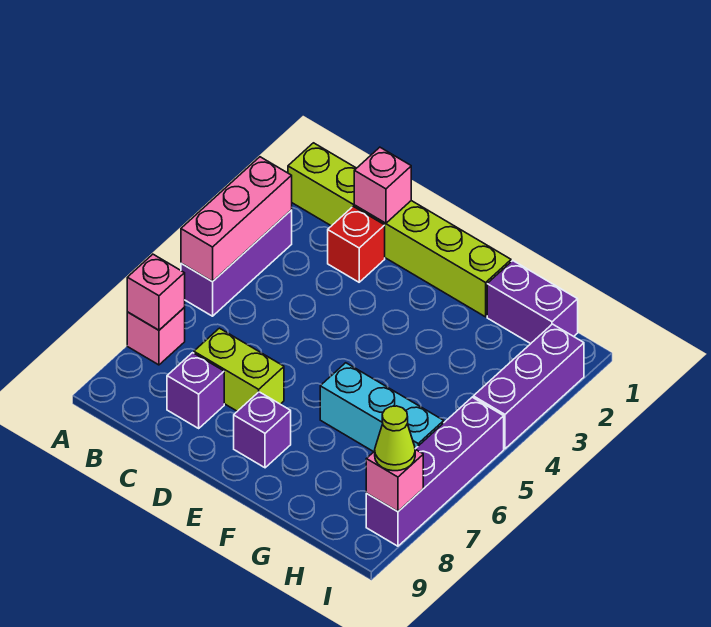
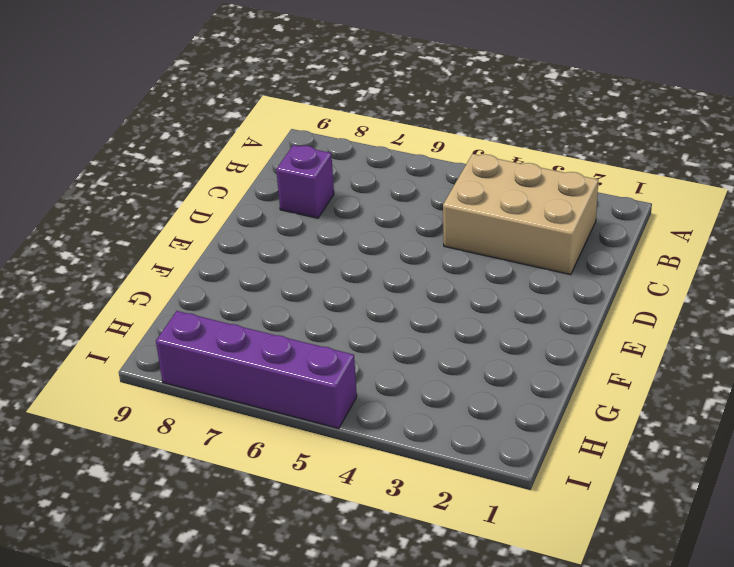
tan 2x3 brick [443,154,598,275] -> red 1x1 brick [328,207,385,282]
none -> lime 1x6 brick [288,143,511,317]
none -> purple 1x3 brick [181,210,292,316]
none -> pink 1x1 brick [127,308,185,365]

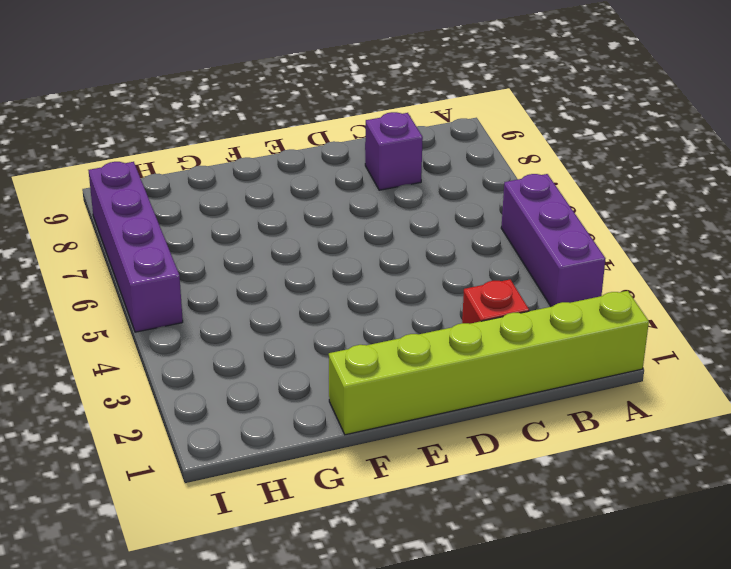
none -> pink 1x1 brick [127,308,185,365]
none -> lime 1x2 brick [194,328,284,411]
none -> purple 1x1 brick [234,392,291,468]

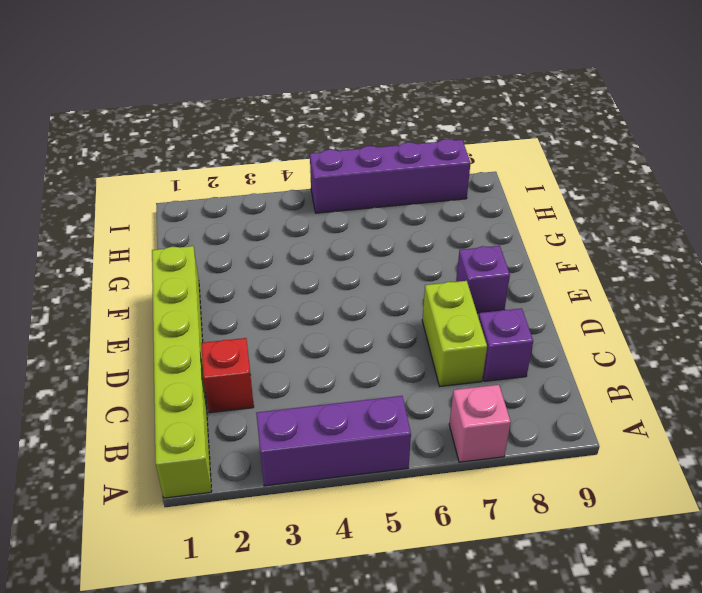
none -> cyan 1x3 brick [320,363,444,452]
none -> purple 1x2 brick [487,261,578,344]
none -> purple 1x3 brick [473,324,584,449]

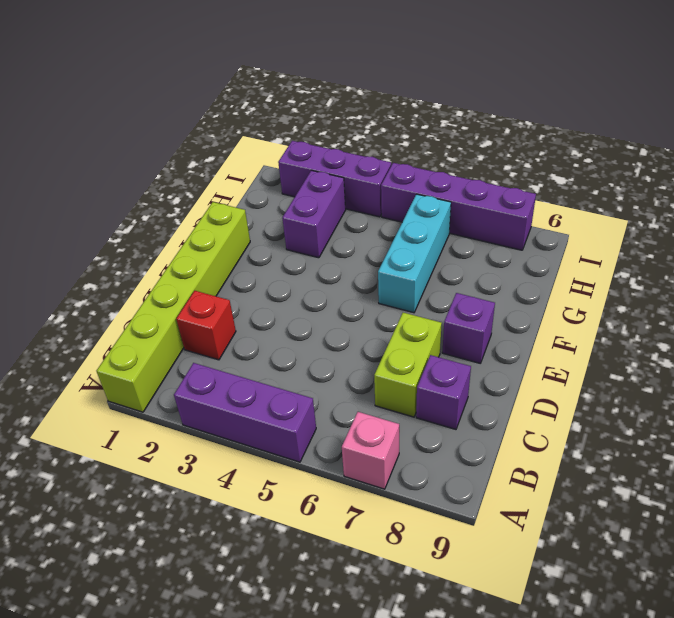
purple 1x2 brick [282,170,346,258] -> purple 1x2 brick moved to [487,261,578,344]
none -> pink 1x3 brick [181,157,292,282]
none -> pink 1x1 brick [127,254,185,330]
none -> pink 1x1 brick [354,147,411,223]

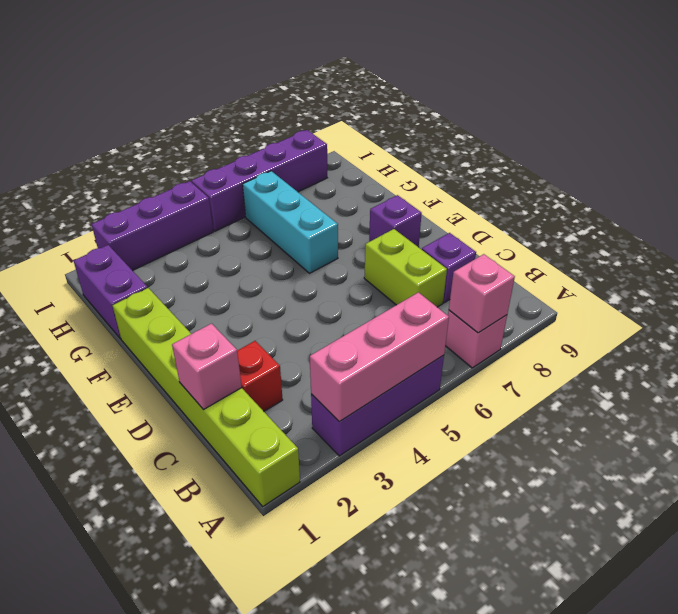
none -> pink 1x1 brick [366,449,423,512]
none -> lime 1x1 cone [375,406,415,471]

